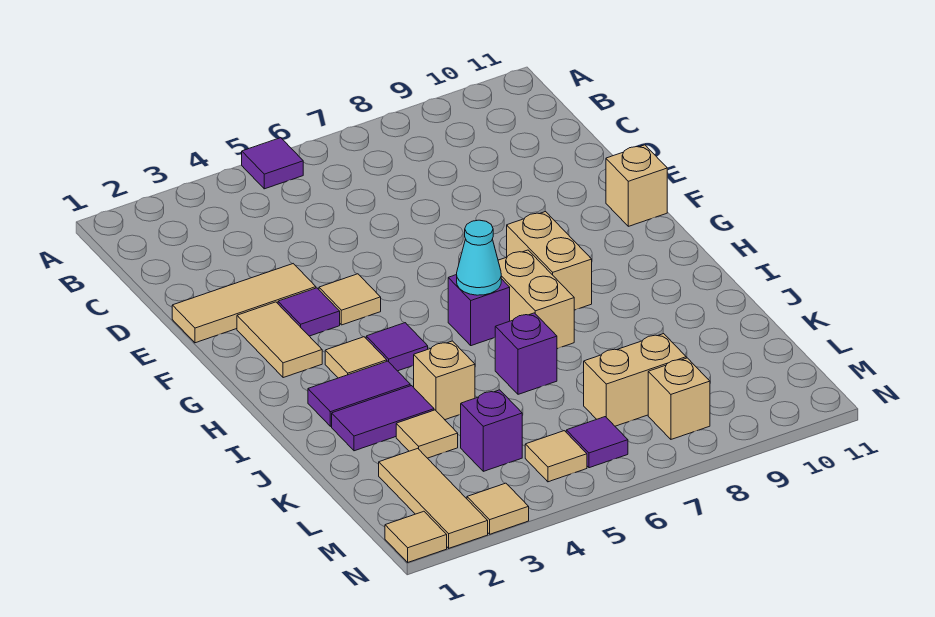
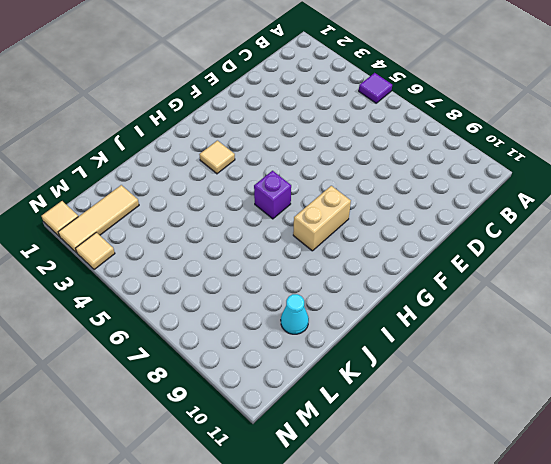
cyan 1x1 cone [281,294,309,334] -> cyan 1x1 cone moved to [457,220,501,295]
none -> tan 1x3 tile [172,264,316,343]
none -> tan 1x2 tile [237,302,322,378]
none -> purple 1x1 tile [278,288,340,336]

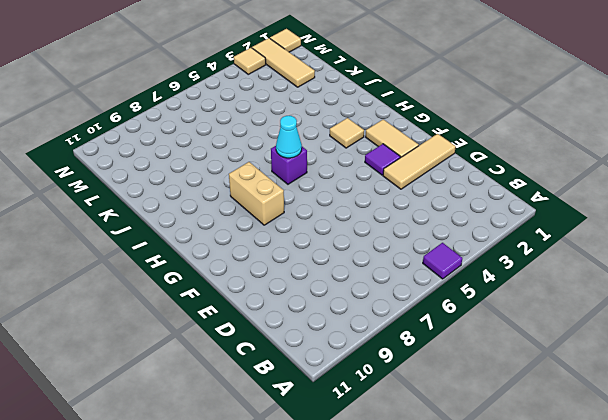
none -> tan 1x1 tile [319,274,381,325]
none -> tan 1x1 brick [606,145,667,226]
none -> purple 1x1 tile [366,323,428,371]

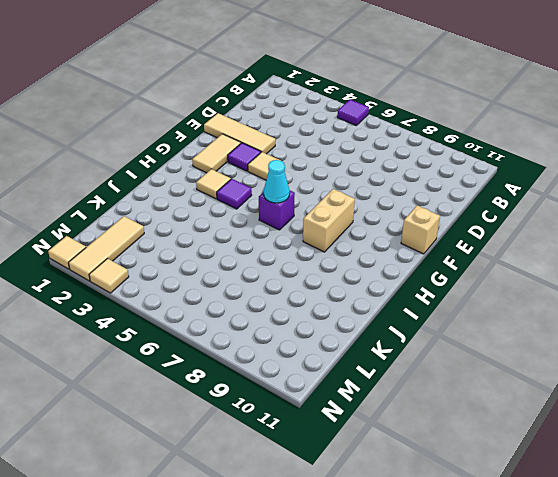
none -> tan 1x2 brick [498,250,574,349]
none -> purple 1x2 tile [308,361,410,426]
none -> purple 1x2 tile [332,386,434,451]

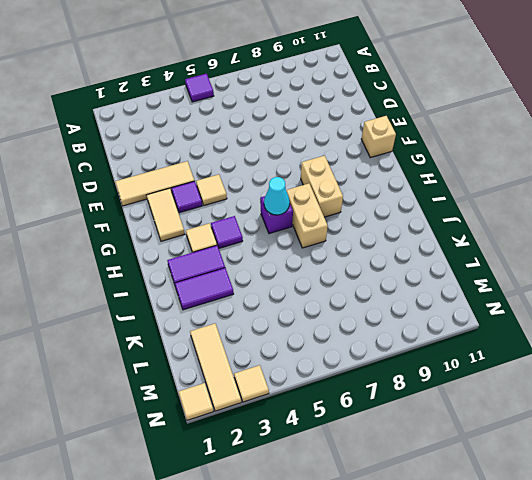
none -> tan 1x1 brick [414,341,475,420]
none -> purple 1x1 brick [495,313,557,394]
none -> tan 1x1 tile [396,410,458,458]

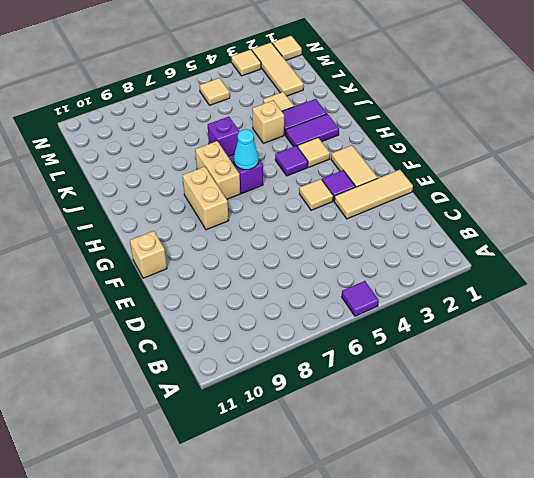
none -> purple 1x1 brick [461,390,522,471]
none -> tan 1x2 brick [584,334,686,426]
none -> purple 1x1 tile [566,417,628,468]

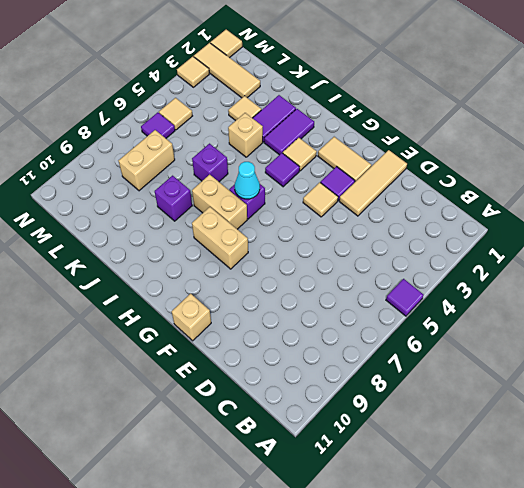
purple 1x1 brick [155,176,192,221] -> purple 1x1 brick moved to [461,390,522,471]
none -> tan 1x1 brick [648,358,710,439]

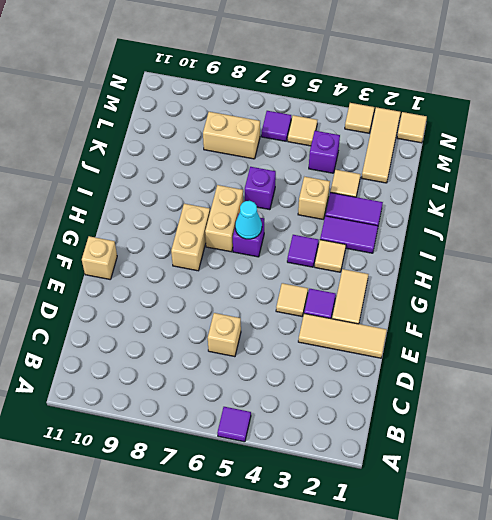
tan 1x1 brick [208,313,241,357] -> tan 1x1 brick moved to [648,358,710,439]

